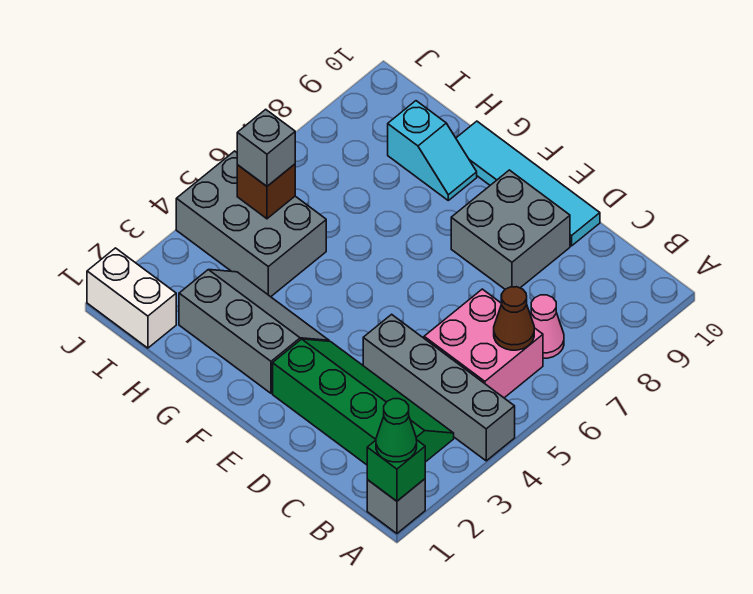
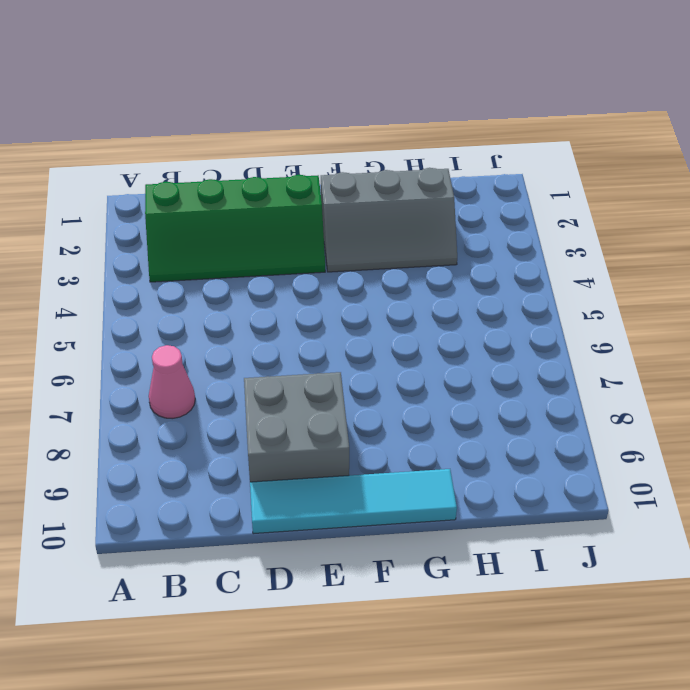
none -> grey 1x1 brick [367,479,425,533]
none -> grey 1x4 brick [363,314,515,461]
none -> pink 2x2 brick [424,289,543,398]

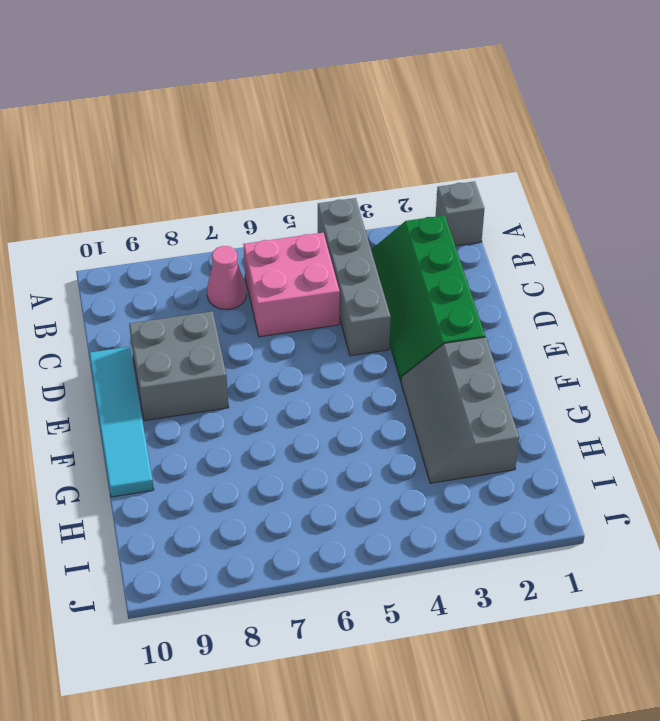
none -> cyan 1x2 slope [388,101,477,200]
none -> grey 2x3 brick [176,151,326,297]
none -> white 1x2 brick [87,248,176,348]

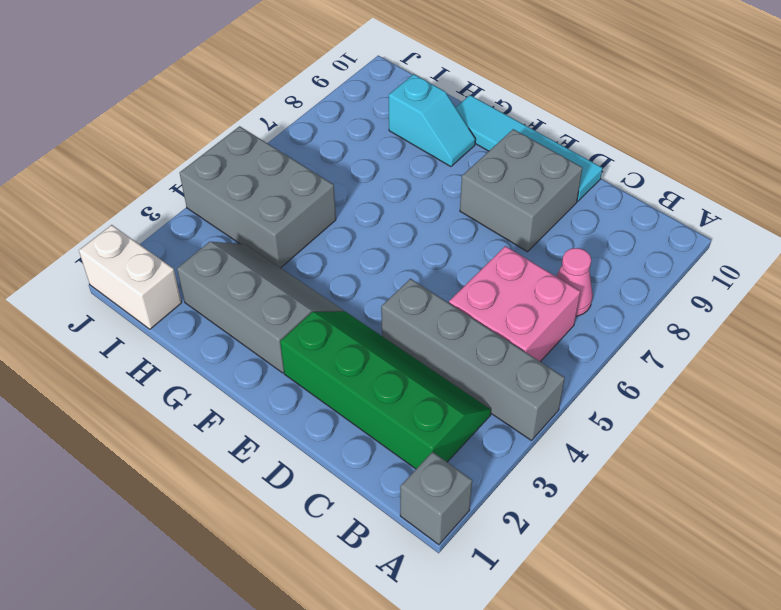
none -> green 1x1 brick [367,440,425,501]
none -> brown 1x1 cone [494,287,534,350]
none -> brown 1x1 brick [237,164,295,219]

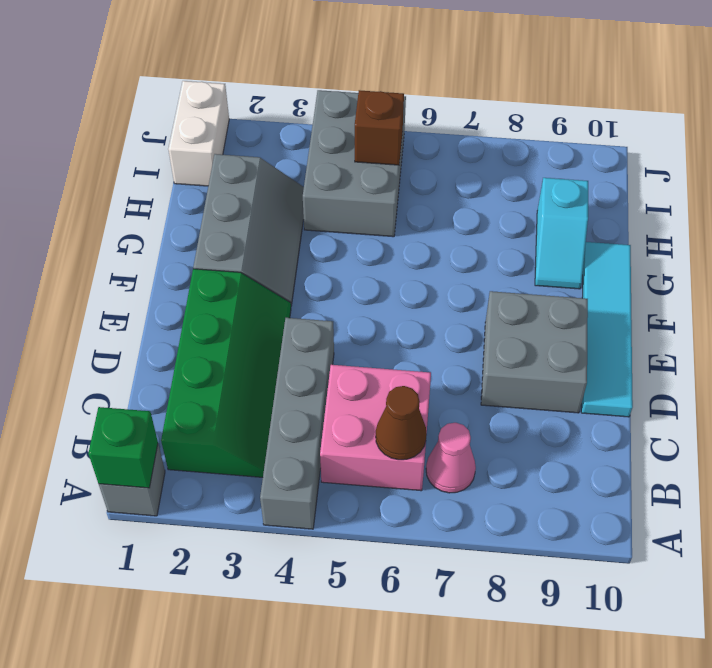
none -> green 1x1 cone [376,399,417,462]
none -> grey 1x1 brick [237,109,295,186]

